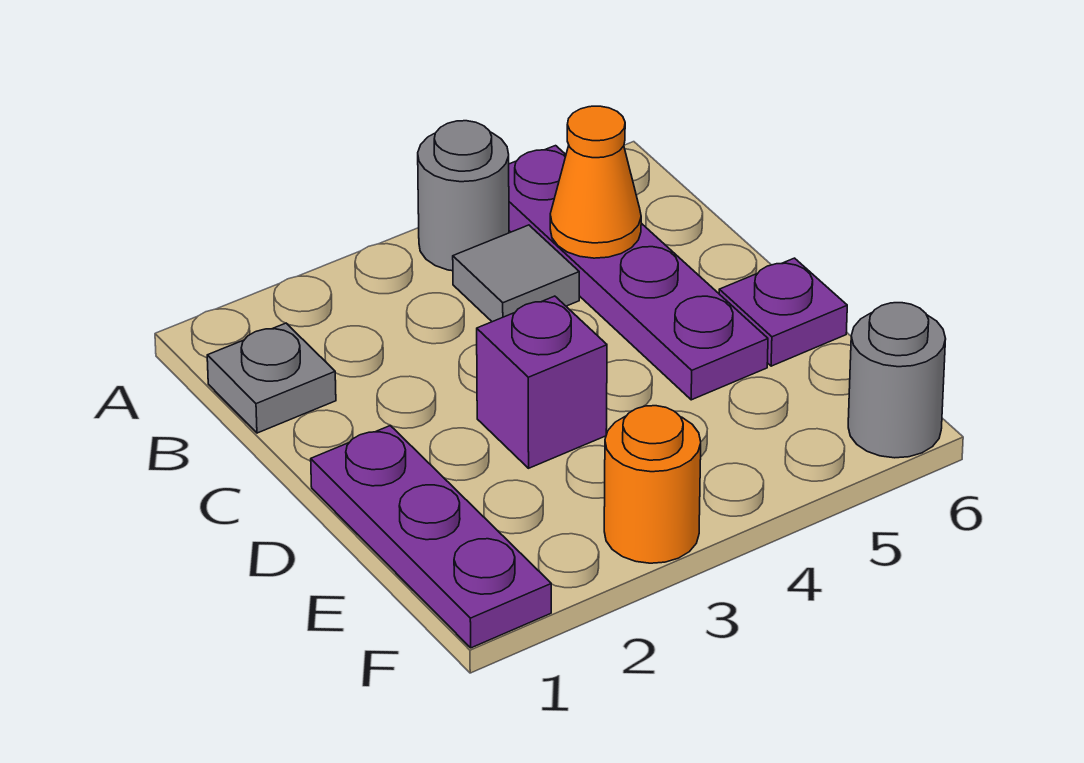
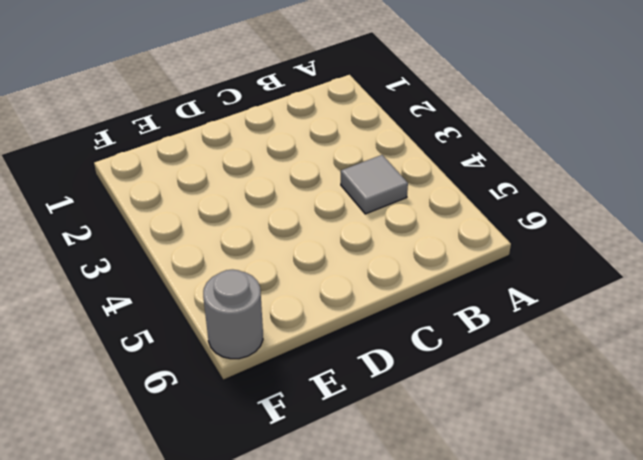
none -> grey 1x1 round brick [418,121,509,271]
none -> purple 1x4 plate [509,146,768,400]

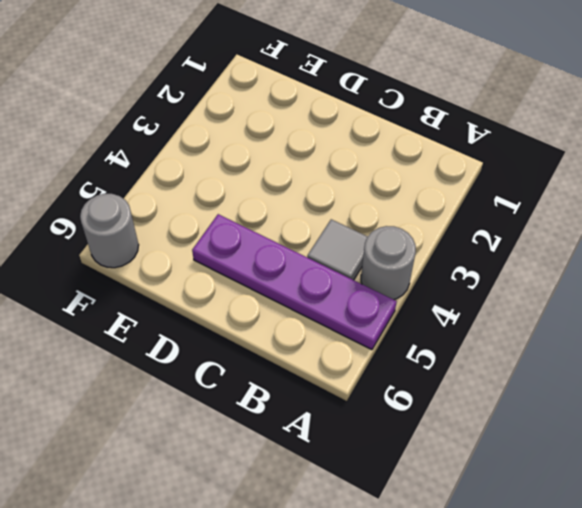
none -> grey 1x1 plate [207,323,336,433]
none -> purple 1x3 plate [311,426,551,648]

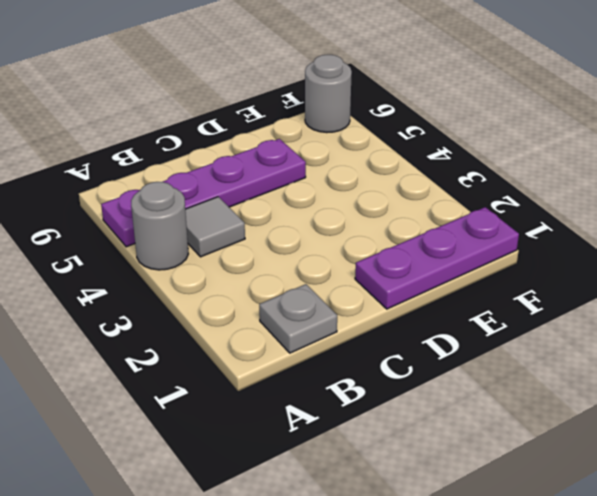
none -> purple 1x1 brick [477,296,607,468]
none -> purple 1x1 plate [719,258,847,366]

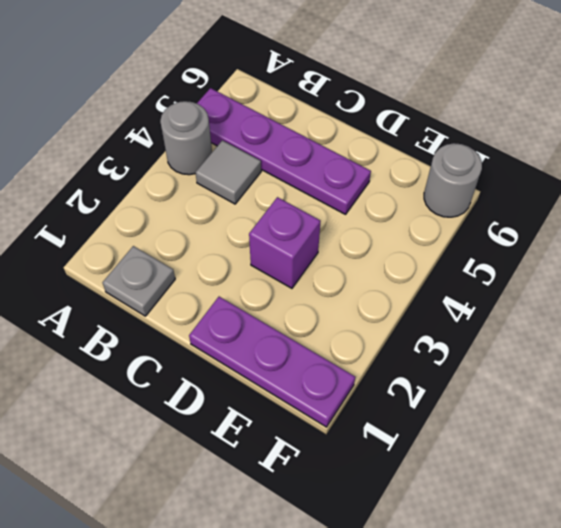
none -> purple 1x1 plate [719,258,847,366]
none -> orange 1x1 round brick [604,406,701,563]

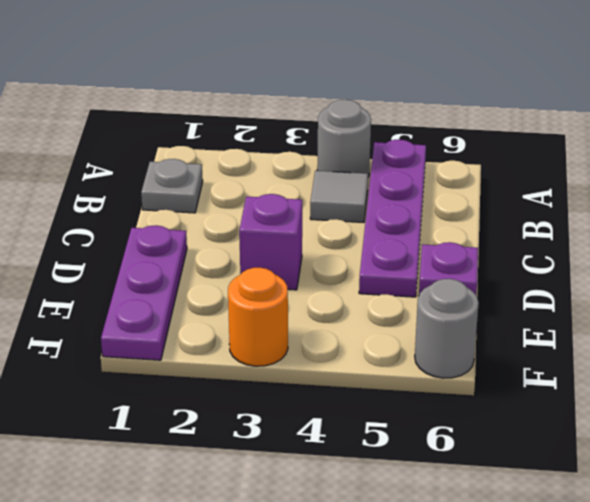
none -> orange 1x1 cone [550,106,641,258]

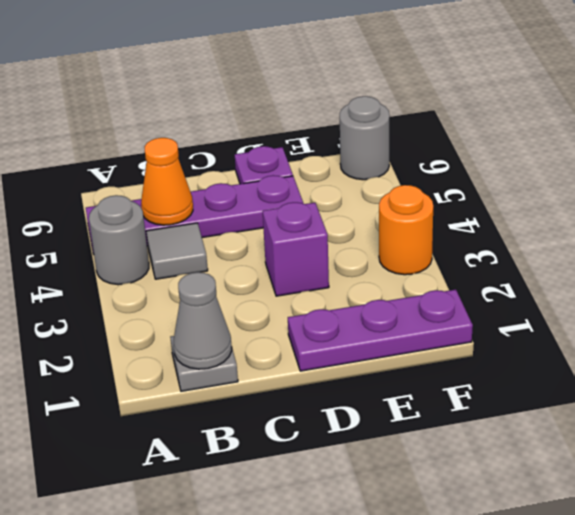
grey 1x1 cone [174,272,232,369] -> none

